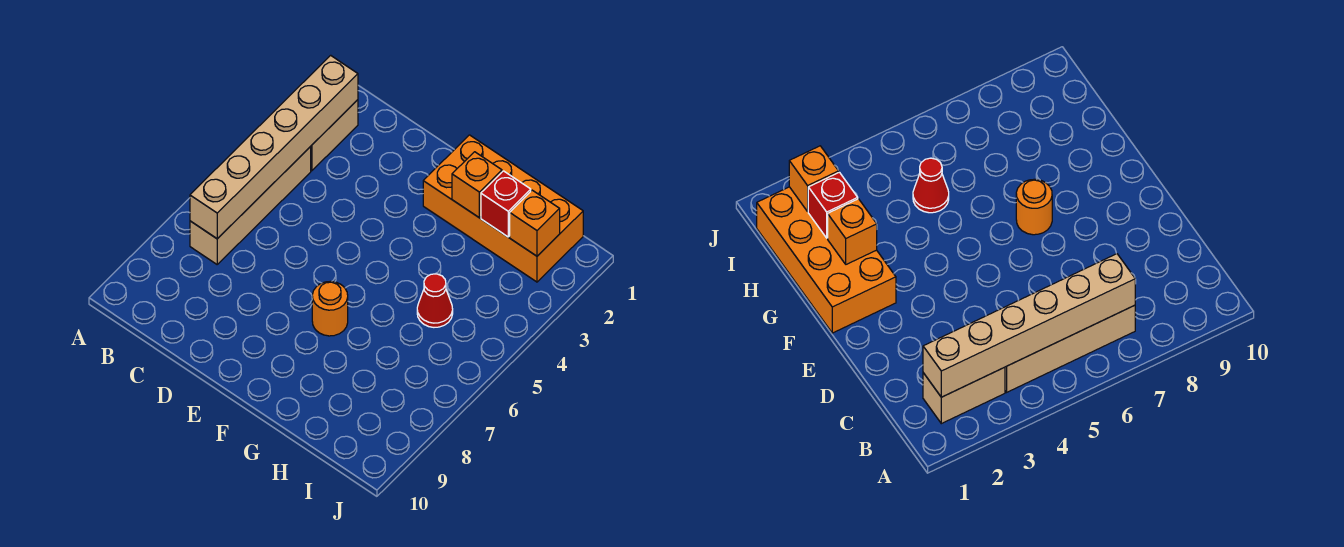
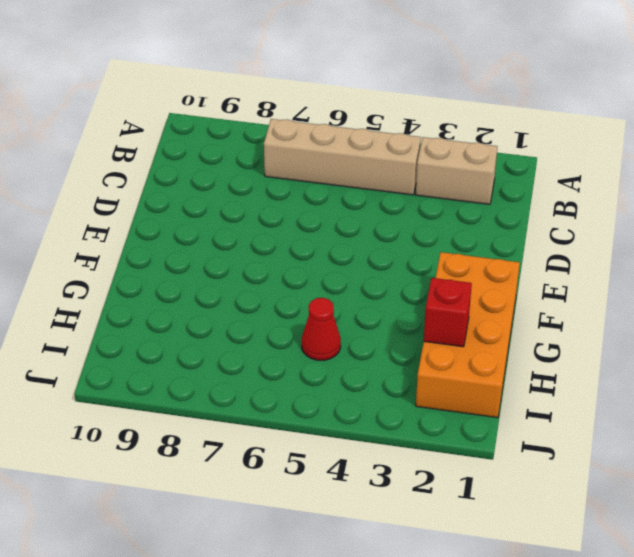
none -> orange 1x1 round brick [312,281,348,336]
none -> tan 1x6 brick [190,55,358,239]

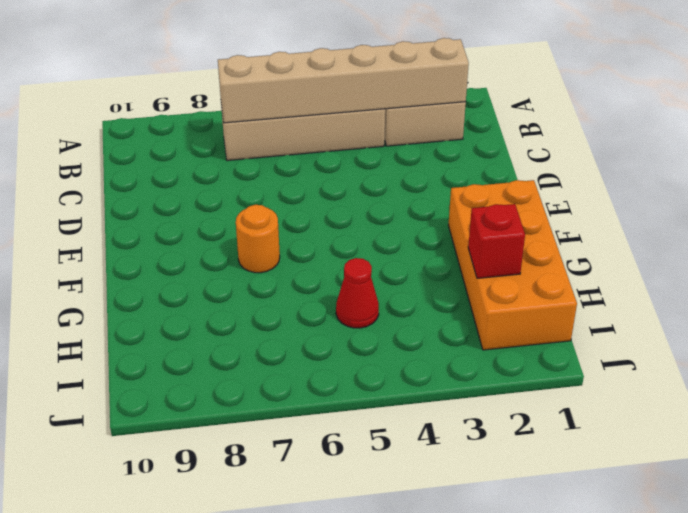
none -> orange 1x1 brick [452,152,502,218]
none -> orange 1x1 brick [510,190,560,256]

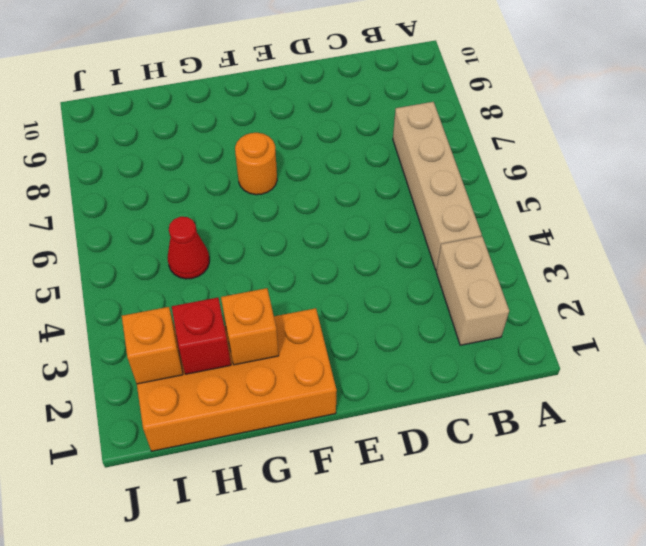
none -> tan 1x6 brick [190,55,358,239]

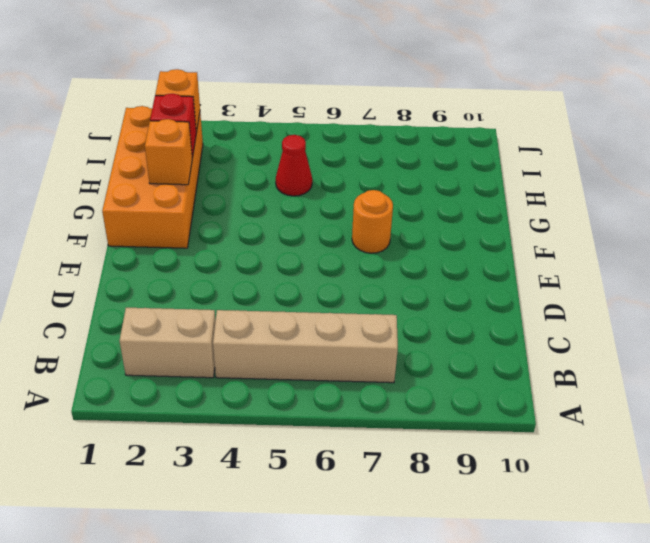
none -> tan 1x6 brick [190,55,358,239]

